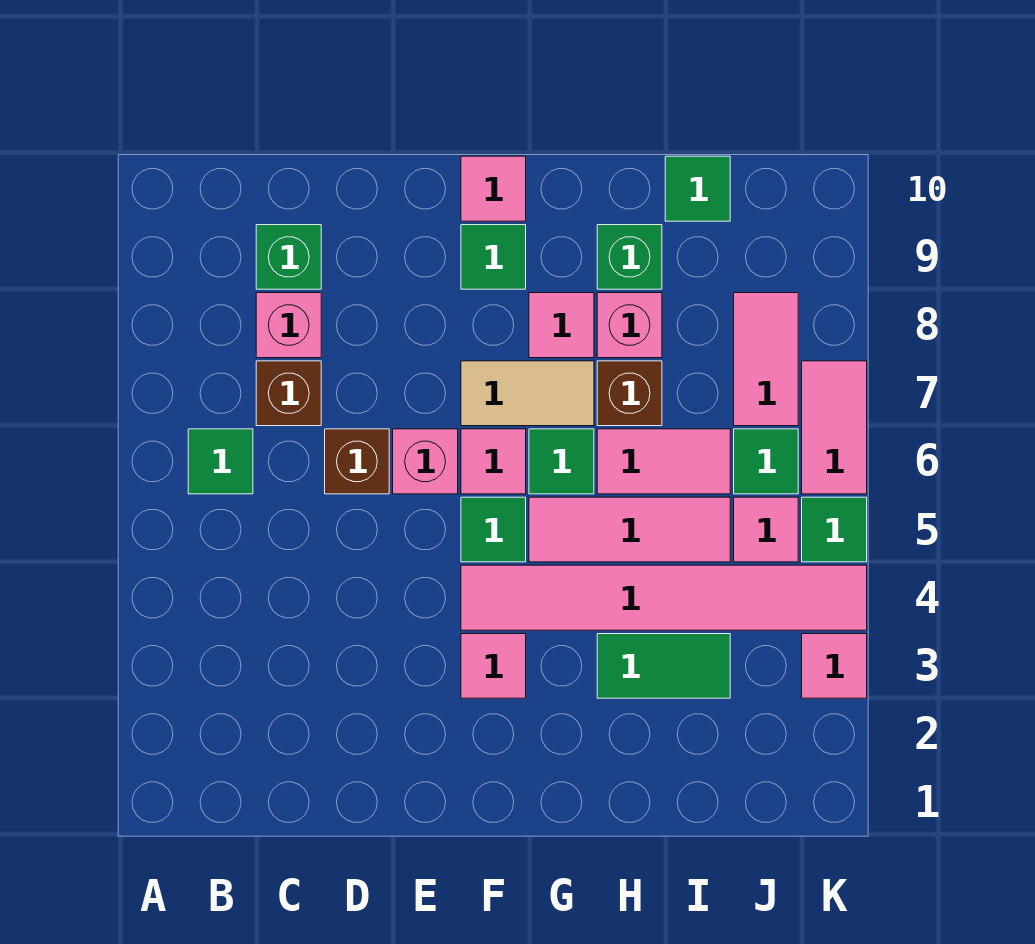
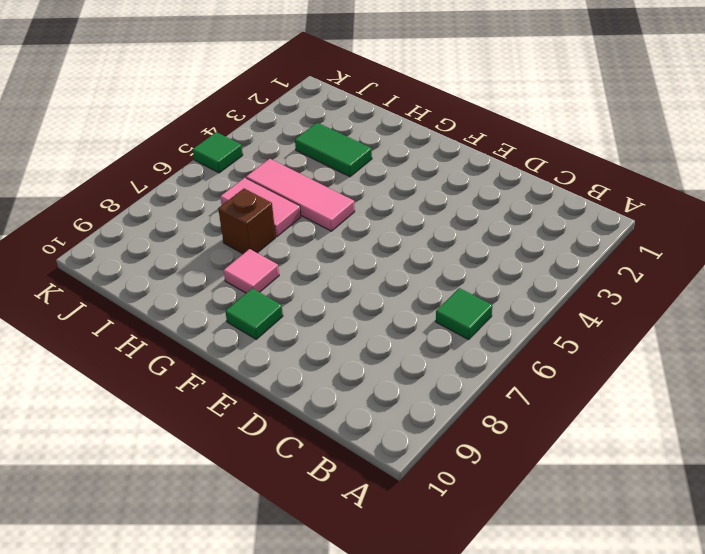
none -> brown 1x1 brick [256,361,321,426]
none -> pink 1x1 brick [256,293,321,358]
none -> green 1x1 brick [256,225,321,289]

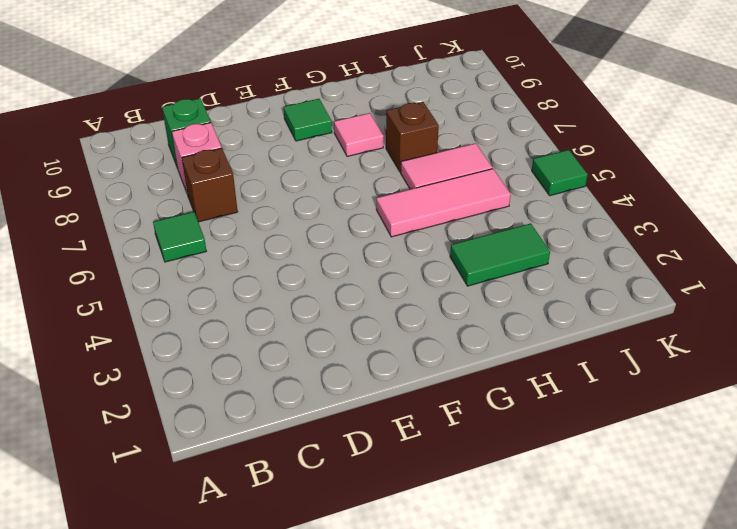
none -> brown 1x1 brick [325,429,389,494]
none -> pink 1x1 brick [393,429,458,494]
none -> pink 1x1 tile [461,634,526,698]

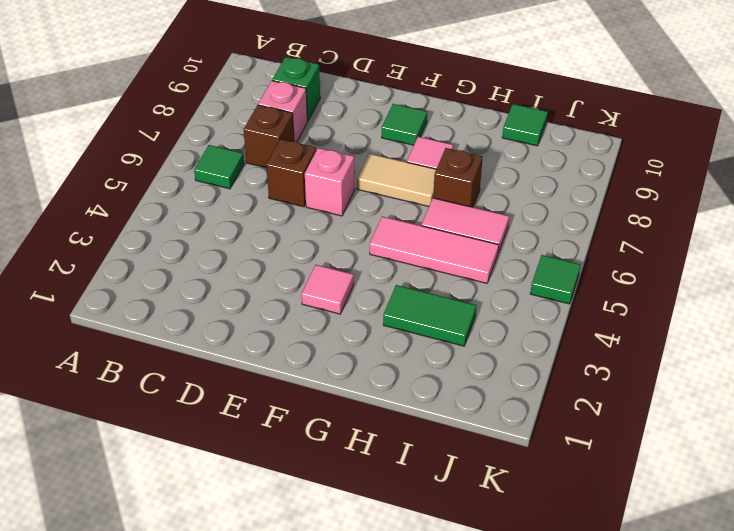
none -> pink 1x6 tile [461,565,867,630]
none -> green 1x1 tile [461,497,526,562]
none -> pink 1x1 tile [461,429,526,494]

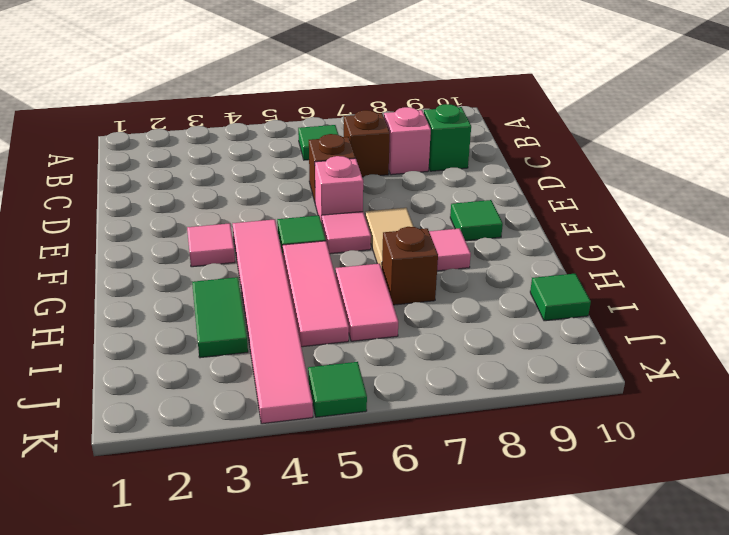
none -> pink 1x1 tile [461,156,526,221]
none -> green 1x1 tile [529,429,594,494]
none -> pink 1x1 brick [597,293,662,358]

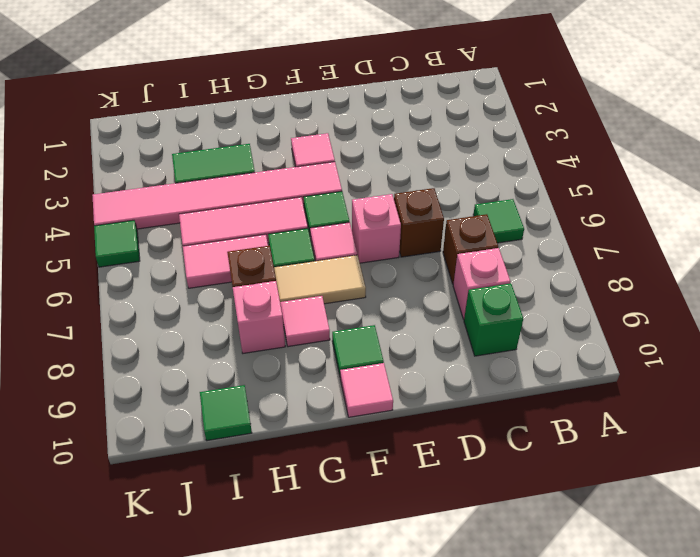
none -> green 1x1 brick [597,225,662,289]
none -> pink 1x1 tile [734,497,798,562]
none -> green 1x1 tile [734,429,798,494]

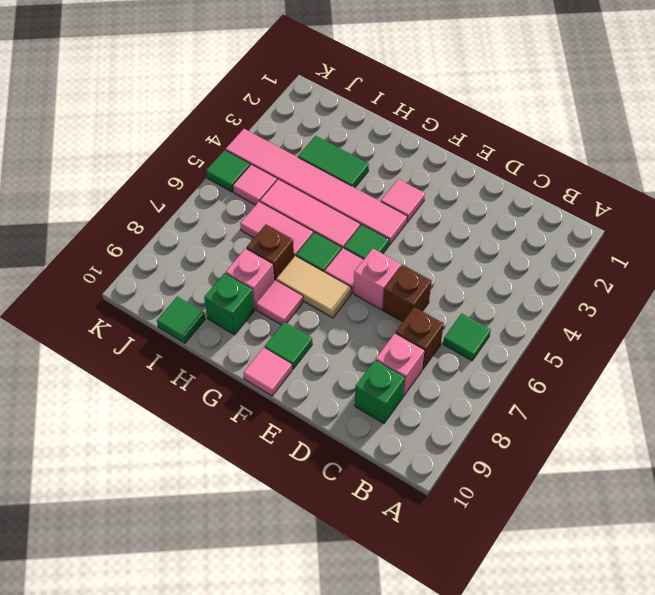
none -> green 1x1 tile [734,429,798,494]
none -> pink 1x2 tile [734,293,798,426]
none -> pink 1x1 tile [802,634,867,698]

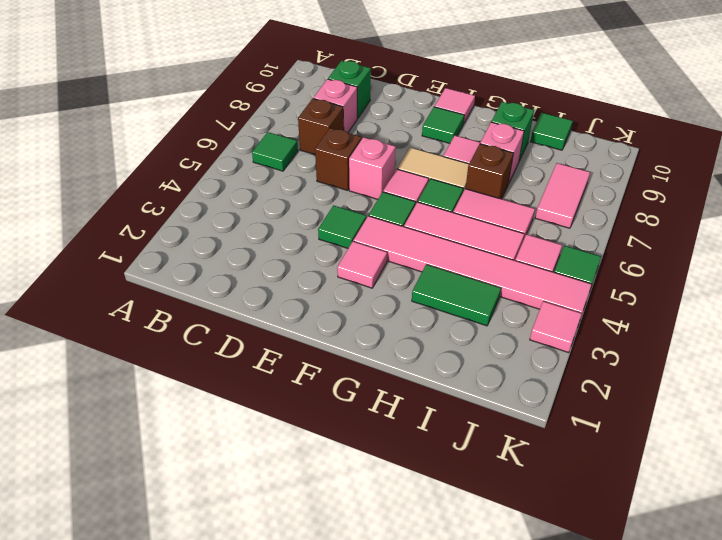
green 1x1 tile [318,205,366,248] -> green 1x1 tile moved to [734,429,798,494]
none -> pink 1x2 tile [802,361,867,494]

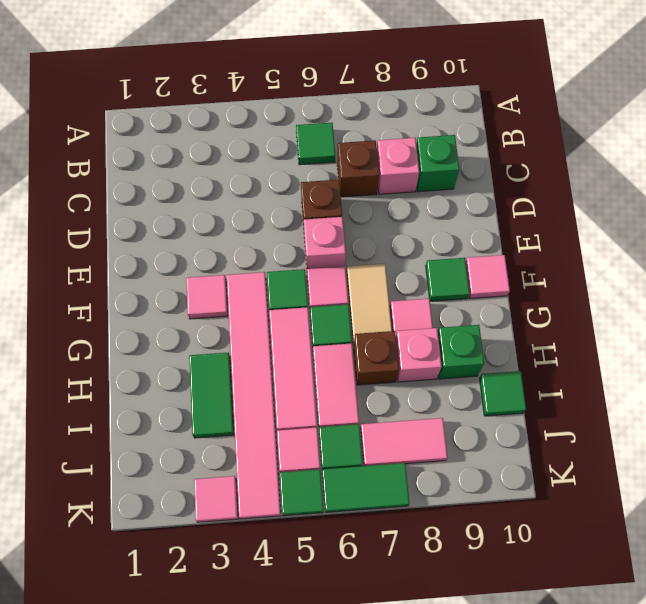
green 1x2 tile [322,463,409,512] -> pink 1x2 tile [802,361,867,494]

